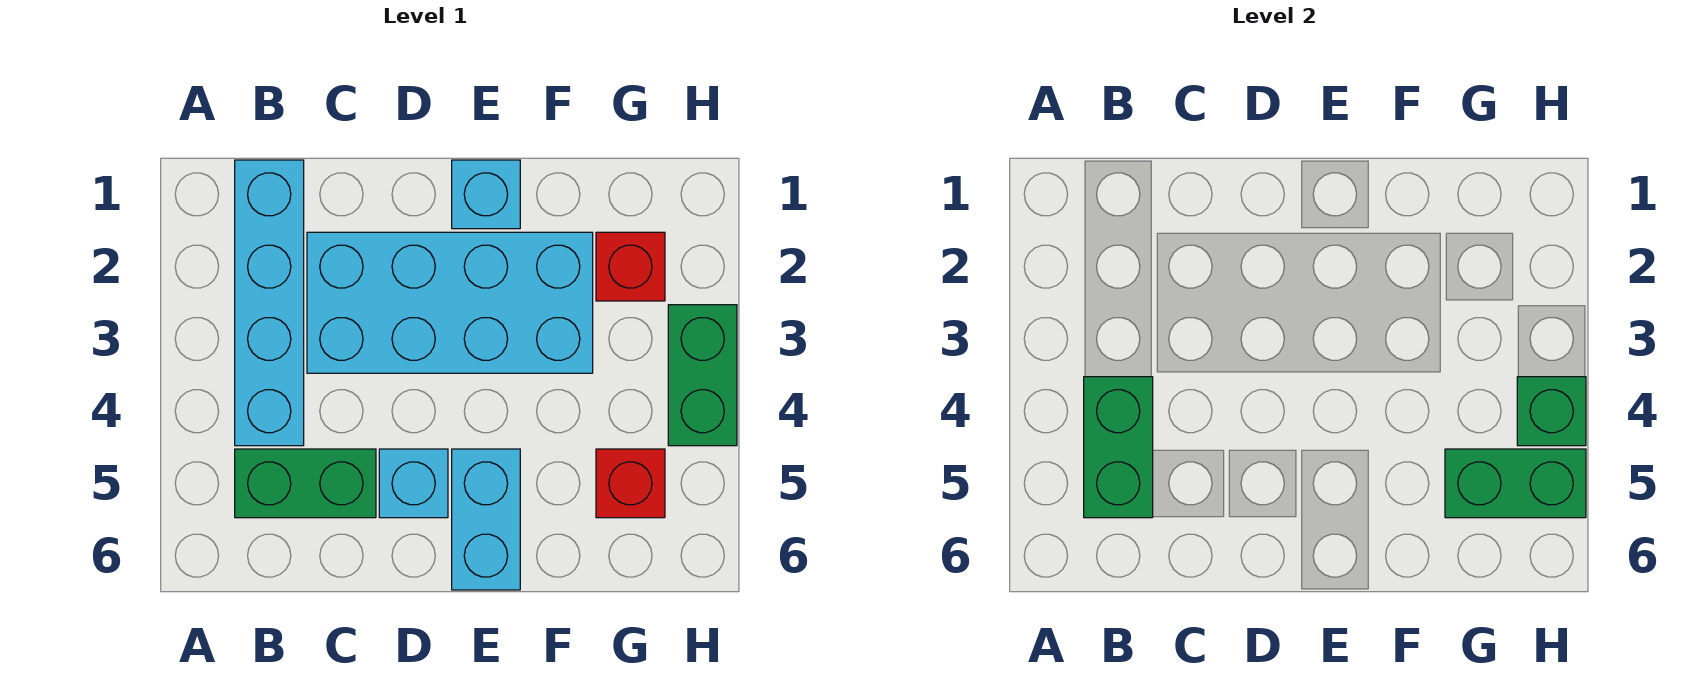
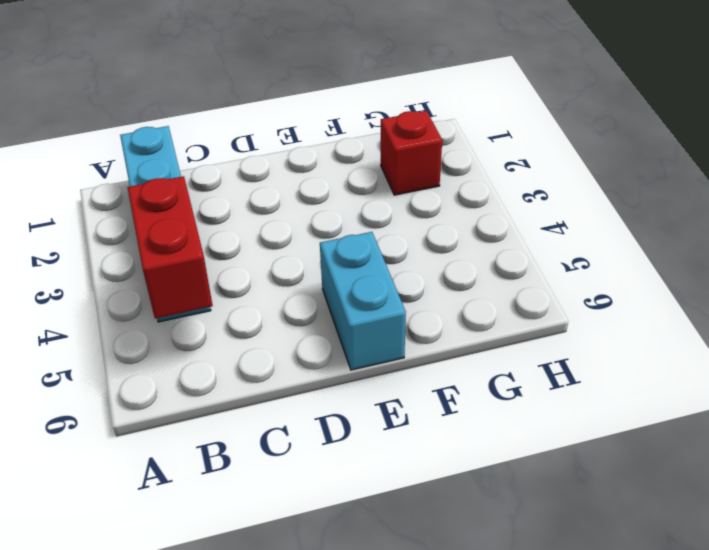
red 1x2 brick [127,176,213,319] -> green 1x2 brick [1084,377,1153,518]
none -> green 1x2 brick [235,449,376,518]
none -> cyan 2x4 brick [307,232,593,373]
none -> cyan 1x1 brick [379,449,448,518]

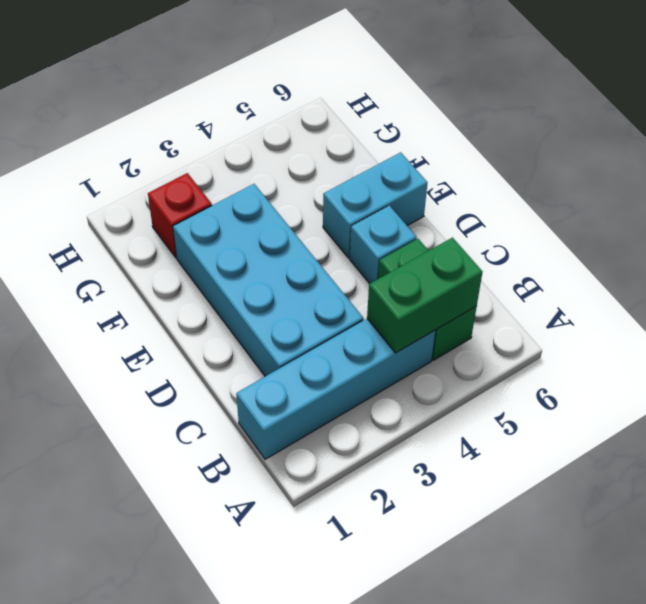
none -> cyan 1x1 brick [452,160,520,229]
none -> red 1x1 brick [596,449,665,518]
none -> green 1x2 brick [668,305,737,446]

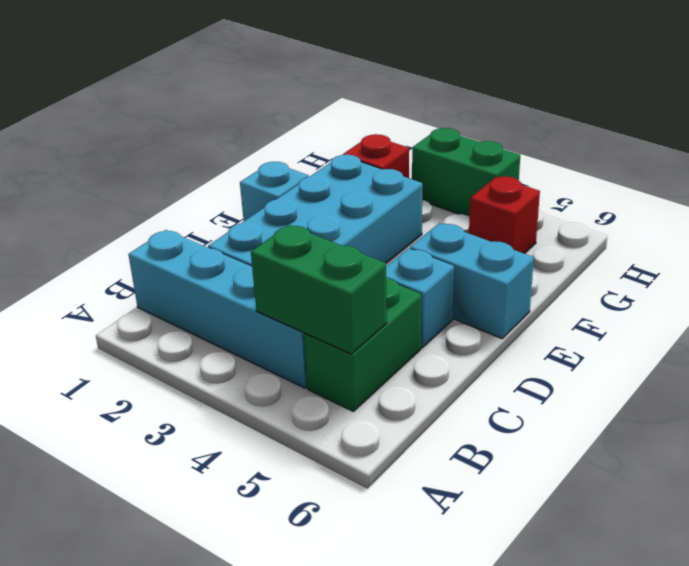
none -> green 1x2 brick [1445,449,1586,518]
none -> green 1x1 brick [1517,377,1586,446]

